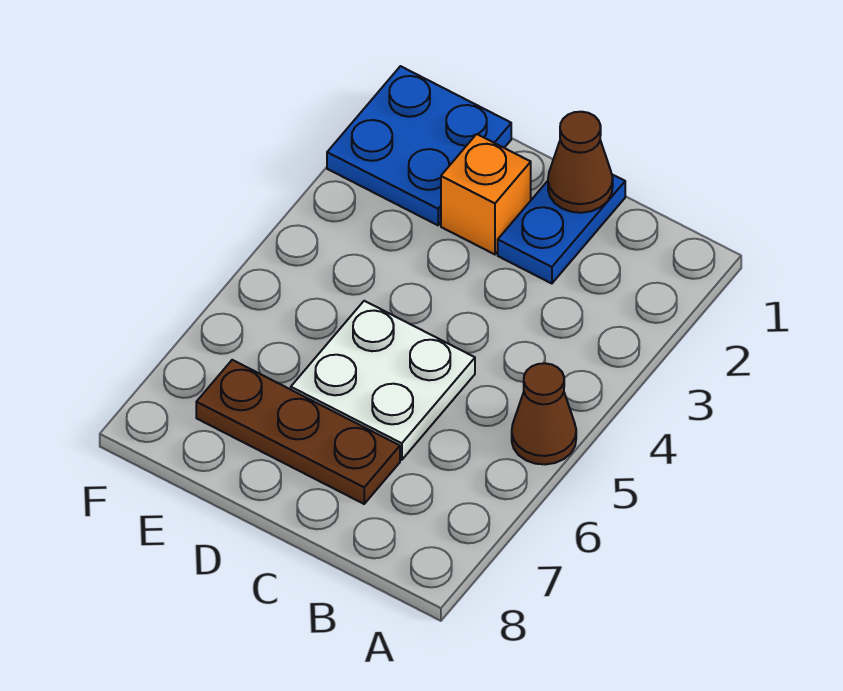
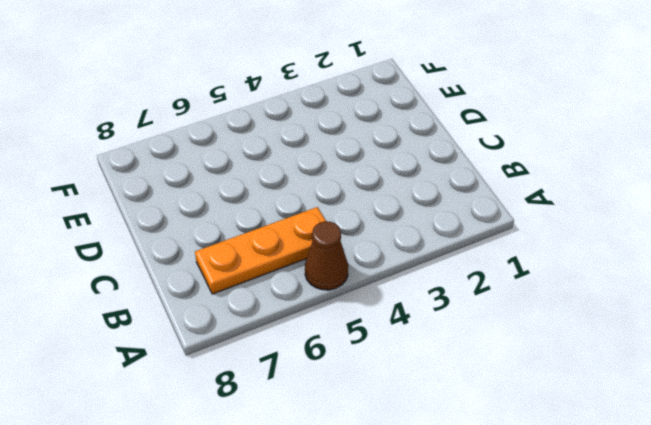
orange 1x3 plate [195,207,326,294] -> none
none -> blue 1x2 plate [498,175,625,284]
none -> white 2x2 plate [291,301,475,460]

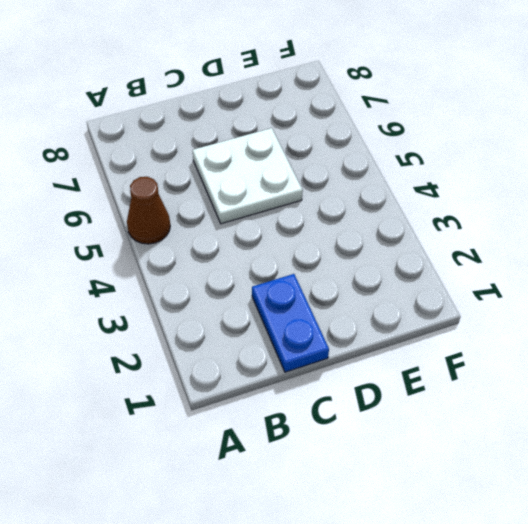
none -> brown 1x3 plate [196,360,400,504]
none -> orange 1x1 brick [441,134,531,254]

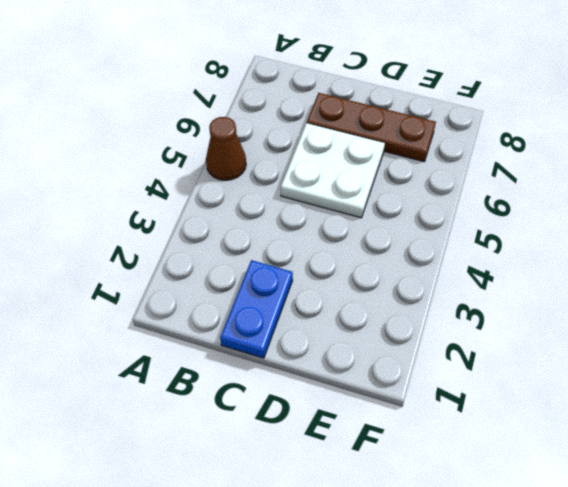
none -> orange 1x1 brick [441,134,531,254]
none -> blue 2x2 plate [327,66,511,225]

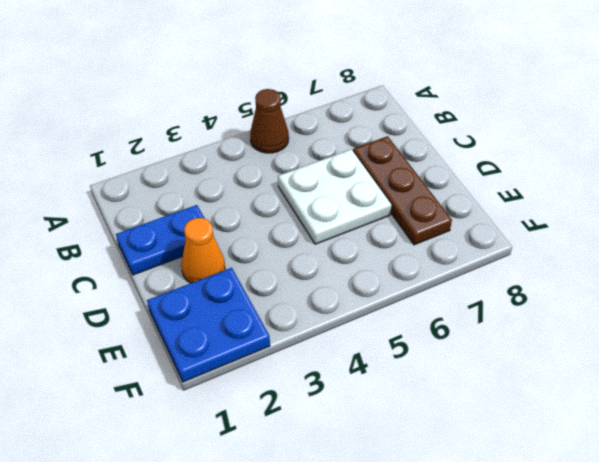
orange 1x1 cone [181,218,225,283] -> orange 1x1 brick [441,134,531,254]
none -> brown 1x1 cone [548,112,613,213]

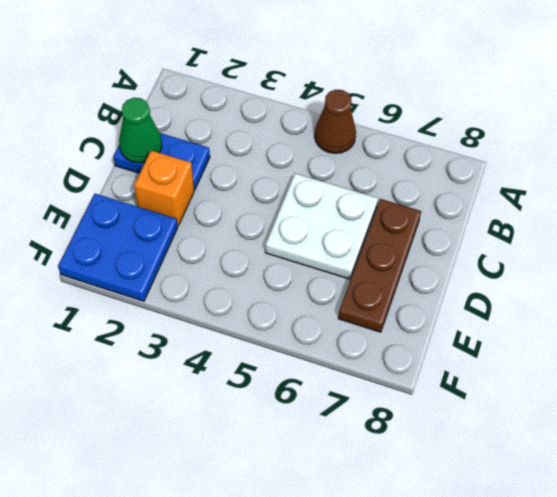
green 1x1 cone [119,98,162,163] -> brown 1x1 cone [548,112,613,213]

